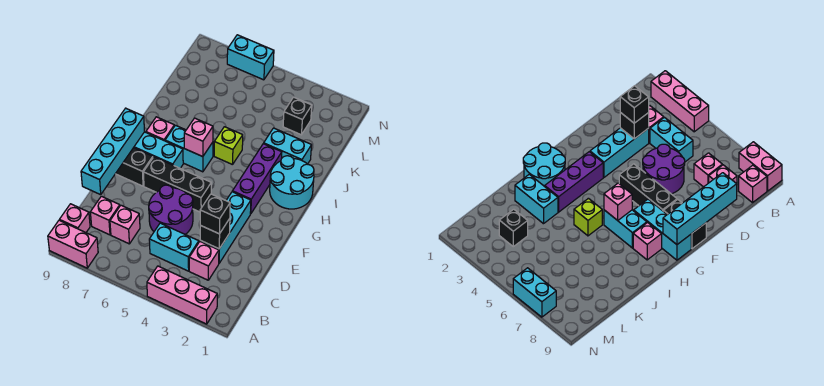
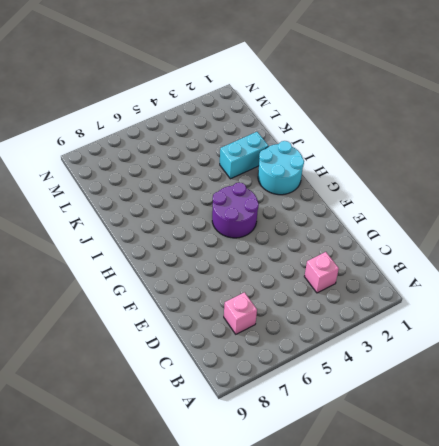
purple 2x2 round brick [212,182,259,238] -> purple 2x2 round brick moved to [149,185,193,234]
none -> pink 1x3 brick [147,266,217,324]
none -> pink 1x2 brick [48,220,98,268]
none -> pink 1x1 brick [60,204,90,232]

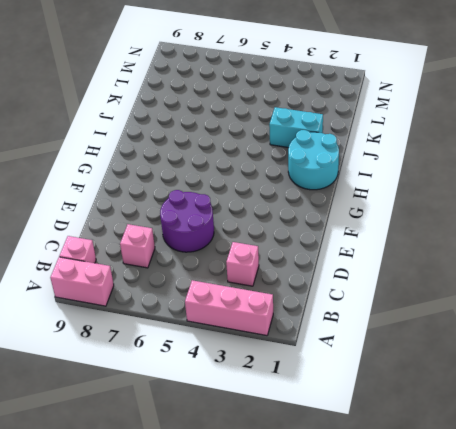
none -> cyan 1x2 brick [149,223,199,271]
none -> pink 1x1 brick [90,196,120,235]
none -> cyan 1x3 brick [200,192,251,263]

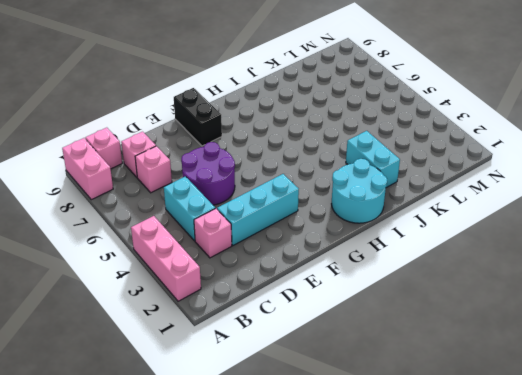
none -> black 1x3 brick [143,157,211,212]
none -> purple 1x3 brick [232,144,282,214]
none -> cyan 1x3 brick [134,132,183,168]

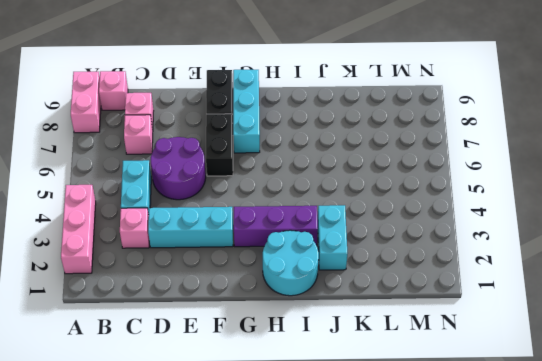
black 1x2 brick [206,114,233,176] -> black 1x3 brick [143,157,211,212]
none -> cyan 1x2 brick [165,125,213,172]
none -> pink 1x1 brick [146,117,174,141]
none -> lime 1x1 brick [214,127,243,165]

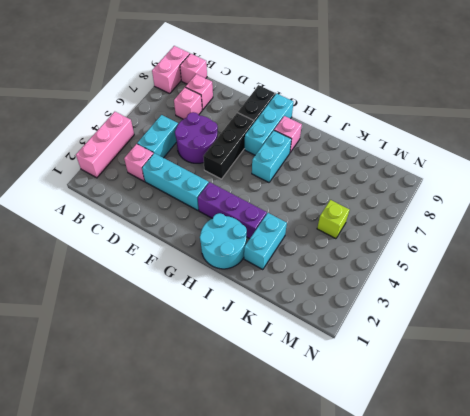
lime 1x1 brick [317,200,349,239] -> lime 1x1 brick moved to [214,127,243,165]
none -> black 1x1 brick [283,97,312,135]
none -> cyan 1x2 brick [227,35,274,80]
none -> black 1x1 brick [200,219,230,249]

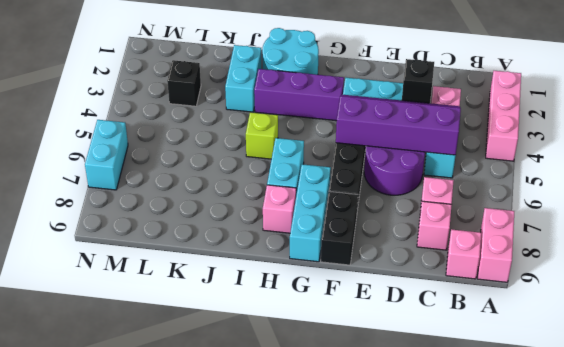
purple 2x4 slope [336,95,461,155] -> none
none -> cyan 1x4 brick [81,108,144,195]
none -> pink 1x1 brick [184,118,213,157]
none -> black 1x1 brick [200,194,230,234]

